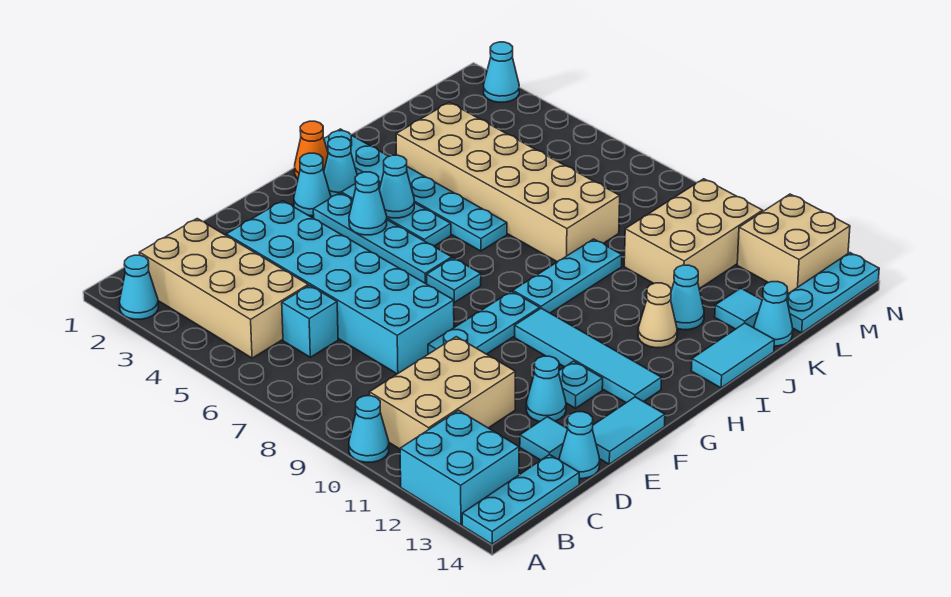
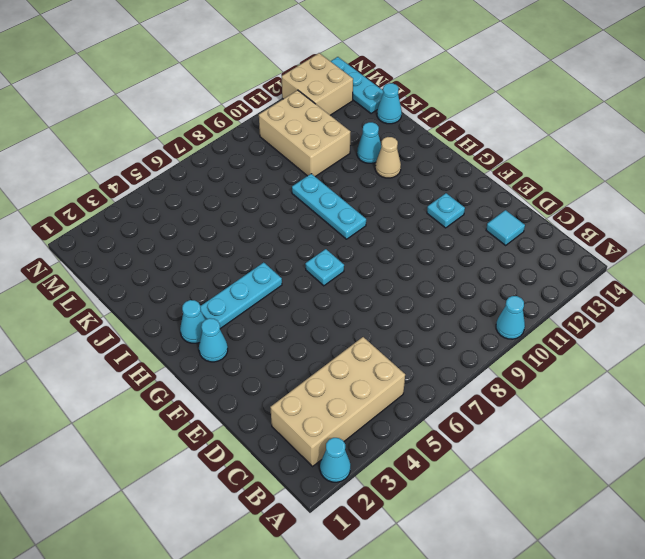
none -> cyan 2x2 brick [400,410,519,525]
none -> cyan 1x3 plate [462,454,579,544]
none -> tan 2x3 brick [370,337,515,449]
none -> cyan 1x1 brick [282,285,338,357]

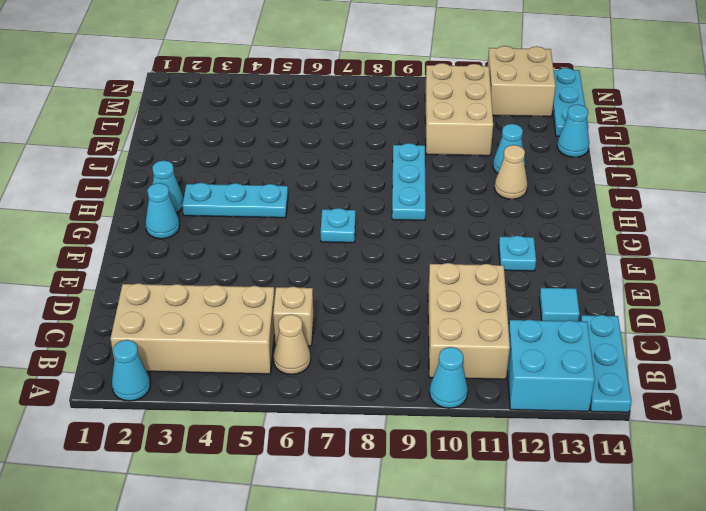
tan 1x1 cone [273,314,311,374] -> none
tan 1x1 brick [273,287,314,346] -> cyan 1x1 brick [282,285,338,357]
none -> cyan 2x6 brick [226,201,454,374]
none -> cyan 1x1 cone [559,412,600,479]
none -> cyan 1x3 plate [428,291,540,354]
none -> cyan 1x1 cone [526,356,566,421]

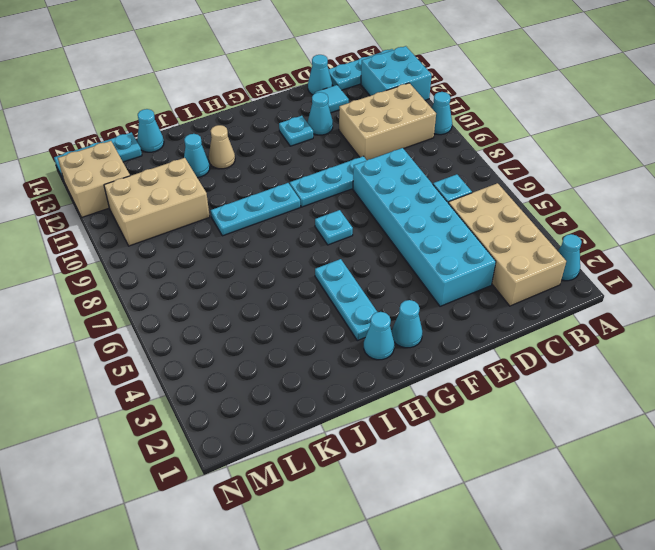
none -> cyan 1x2 tile [592,397,665,464]
none -> cyan 1x4 plate [313,193,452,284]
none -> cyan 1x4 tile [515,308,662,403]
none -> orange 1x1 cone [295,121,328,178]

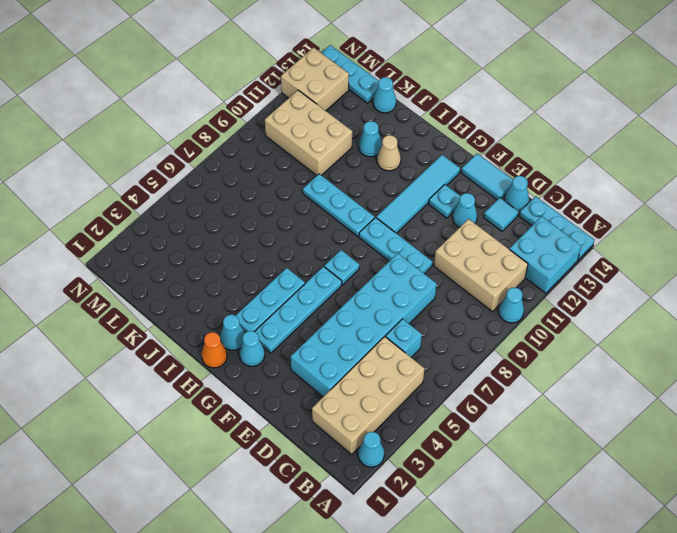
none -> cyan 1x6 plate [324,129,507,251]
none -> cyan 1x2 tile [691,323,774,388]
none -> tan 2x6 brick [396,102,620,262]
none -> cyan 1x1 tile [715,288,762,329]

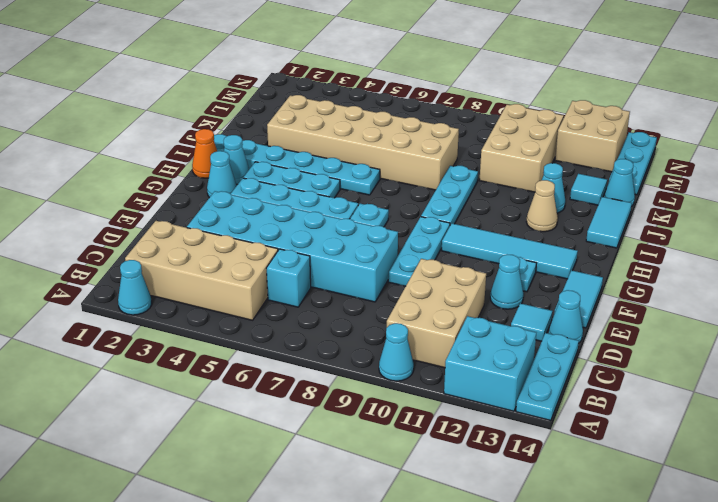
none -> cyan 1x1 cone [484,42,519,102]
none -> cyan 1x1 cone [349,172,387,235]
none -> cyan 1x1 cone [379,155,414,218]

